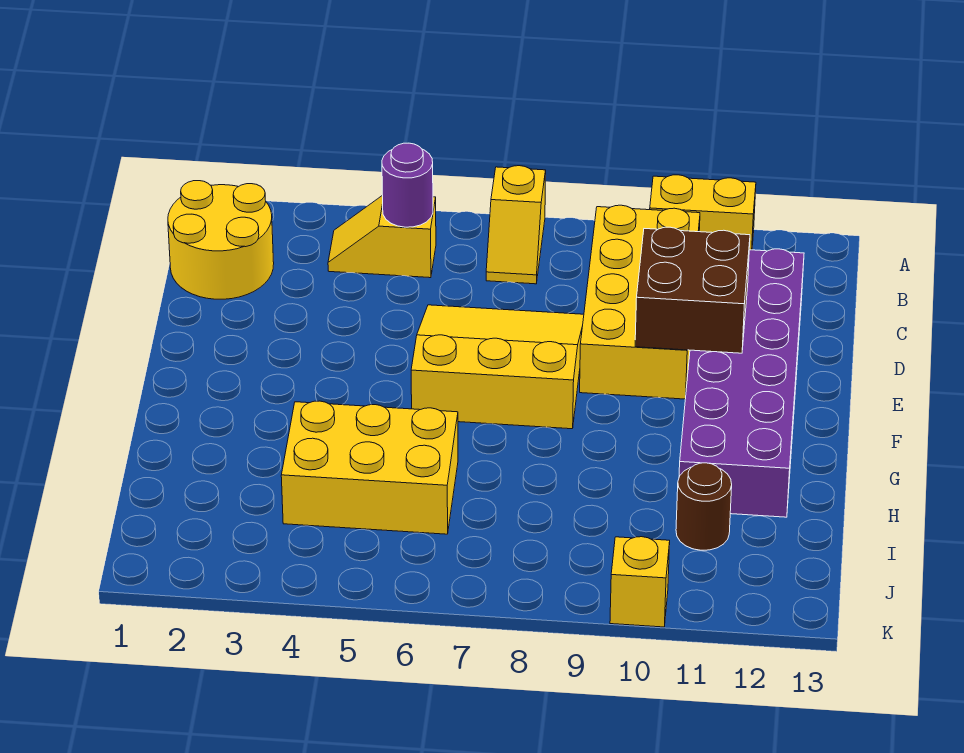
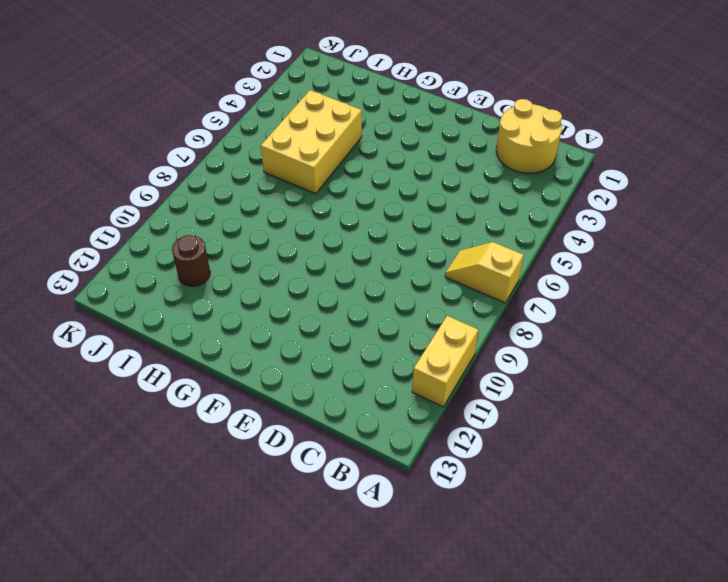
none -> yellow 1x2 slope [328,196,436,278]
none -> yellow 2x4 brick [580,205,700,399]
none -> purple 2x6 brick [679,249,804,517]

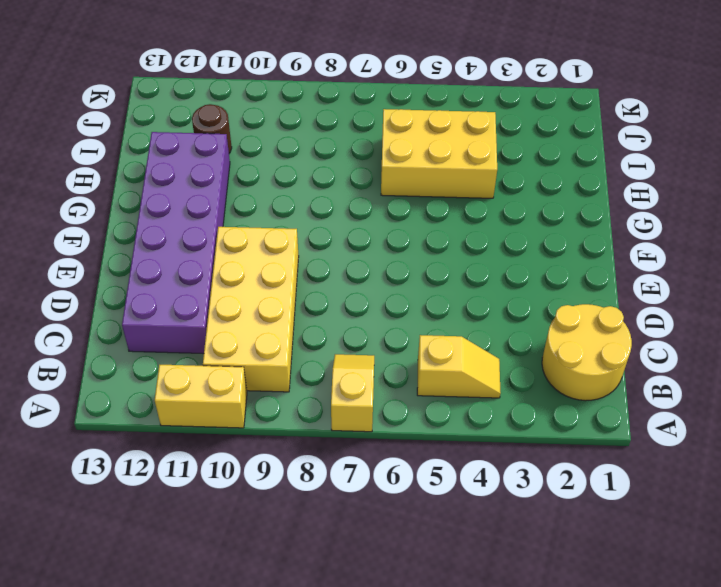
none -> yellow 3x3 slope [411,305,584,429]
none -> yellow 1x1 brick [610,537,670,627]
none -> purple 1x1 round brick [382,143,433,227]

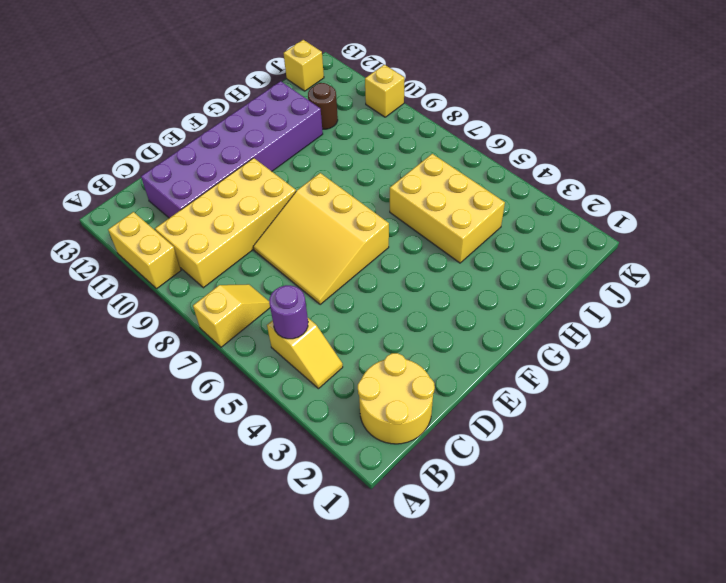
yellow 1x1 brick [283,40,324,91] -> none
none -> brown 2x2 brick [635,227,750,353]

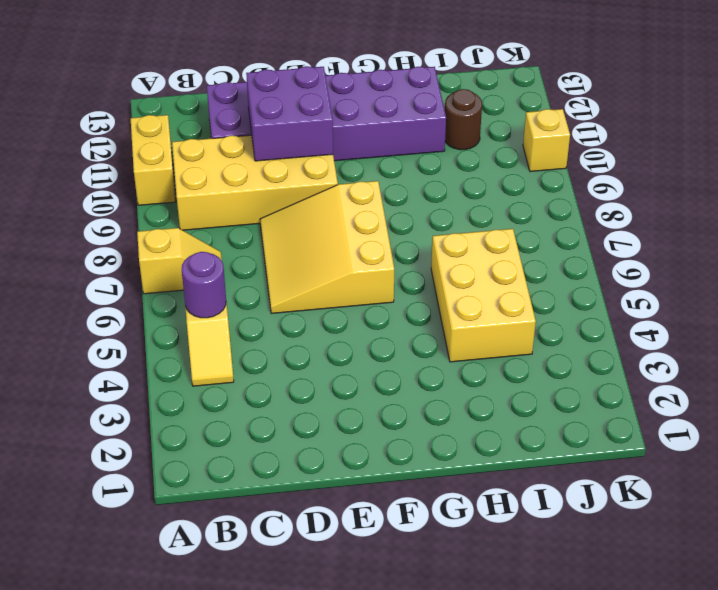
purple 2x2 brick [246,66,333,161] -> brown 2x2 brick [635,227,750,353]
none -> yellow 2x2 round brick [168,181,274,299]

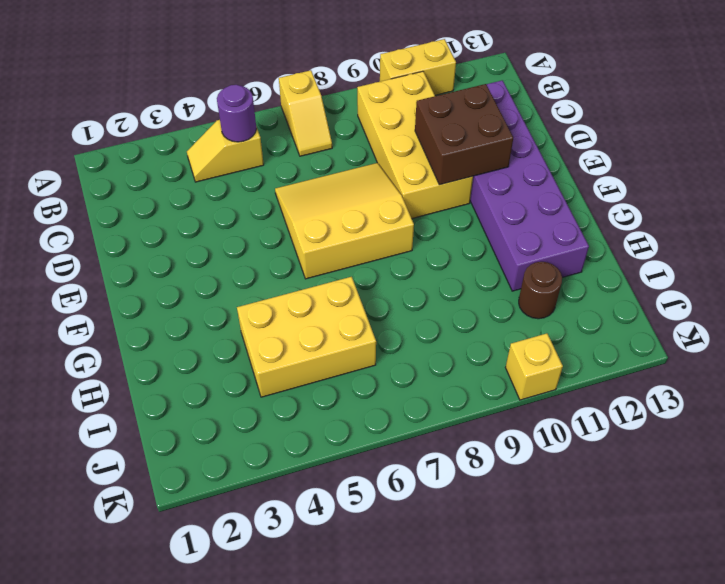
none -> yellow 2x2 round brick [168,181,274,299]

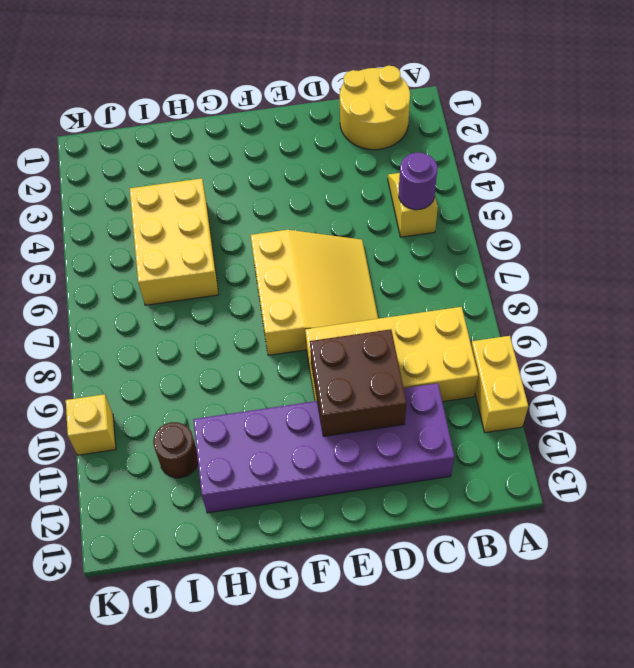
none -> yellow 1x2 slope [486,166,546,284]

